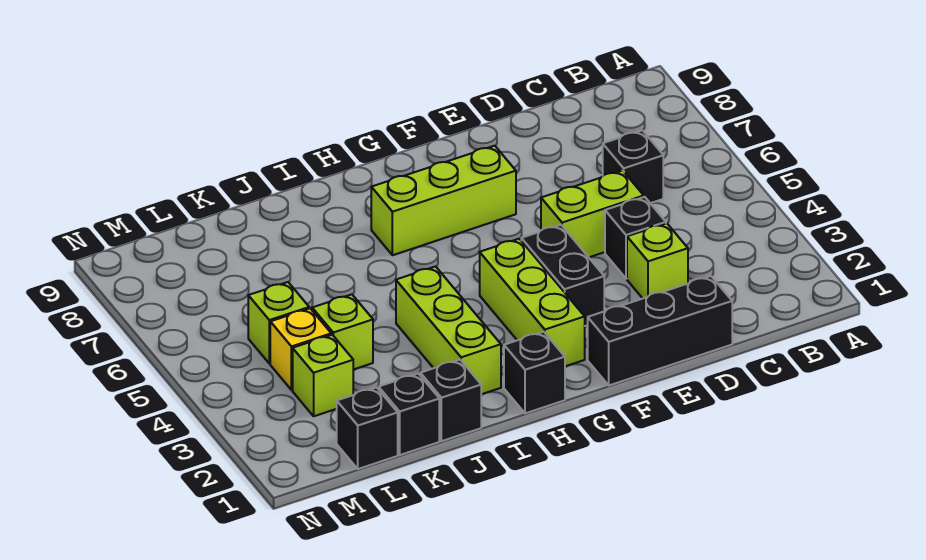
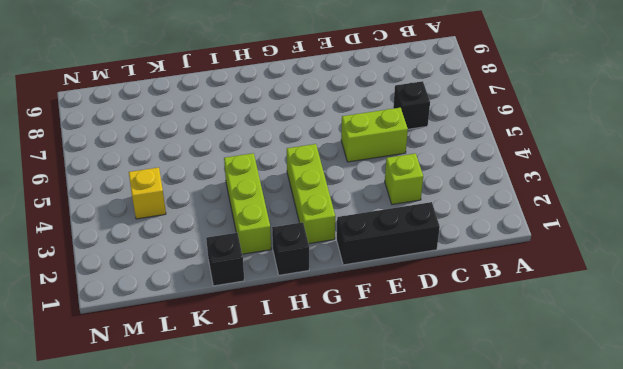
none -> black 1x1 brick [605,197,666,279]
none -> black 1x2 brick [521,225,604,326]
none -> lime 1x3 brick [371,146,516,255]

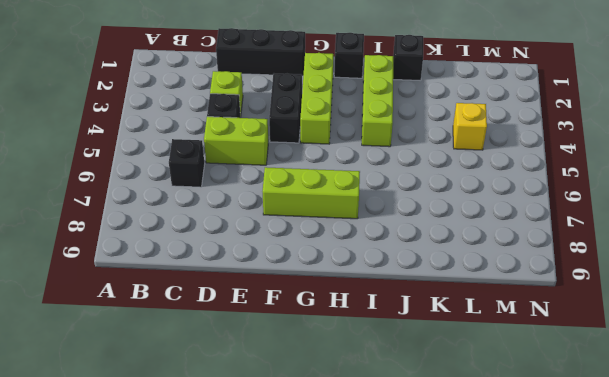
none -> black 1x1 brick [379,374,439,455]
none -> lime 1x1 brick [312,294,373,370]
none -> black 1x1 brick [337,387,398,469]

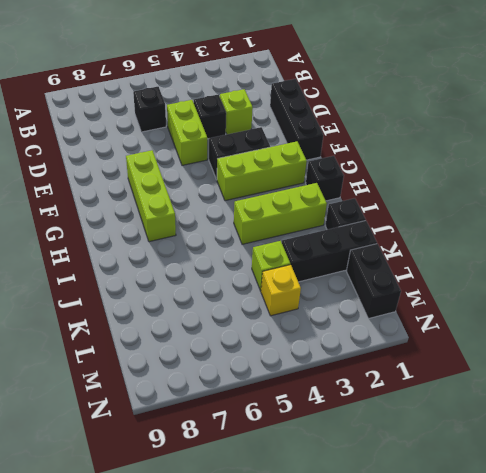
black 1x3 brick [282,220,377,282] -> black 1x1 brick [379,374,439,455]
black 1x2 brick [346,244,401,319] -> black 1x1 brick [337,387,398,469]
none -> lime 1x1 brick [293,335,353,416]
none -> lime 1x1 brick [248,282,309,364]

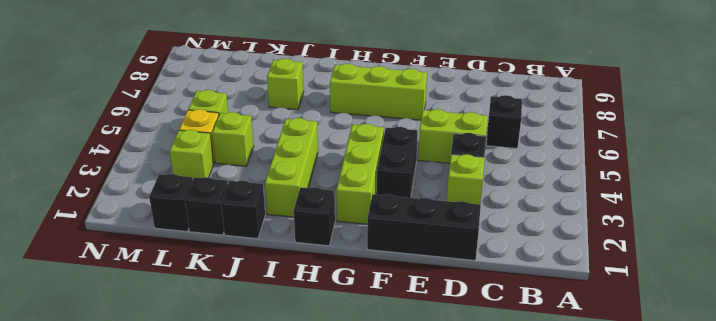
lime 1x1 brick [267,59,304,110] -> none

